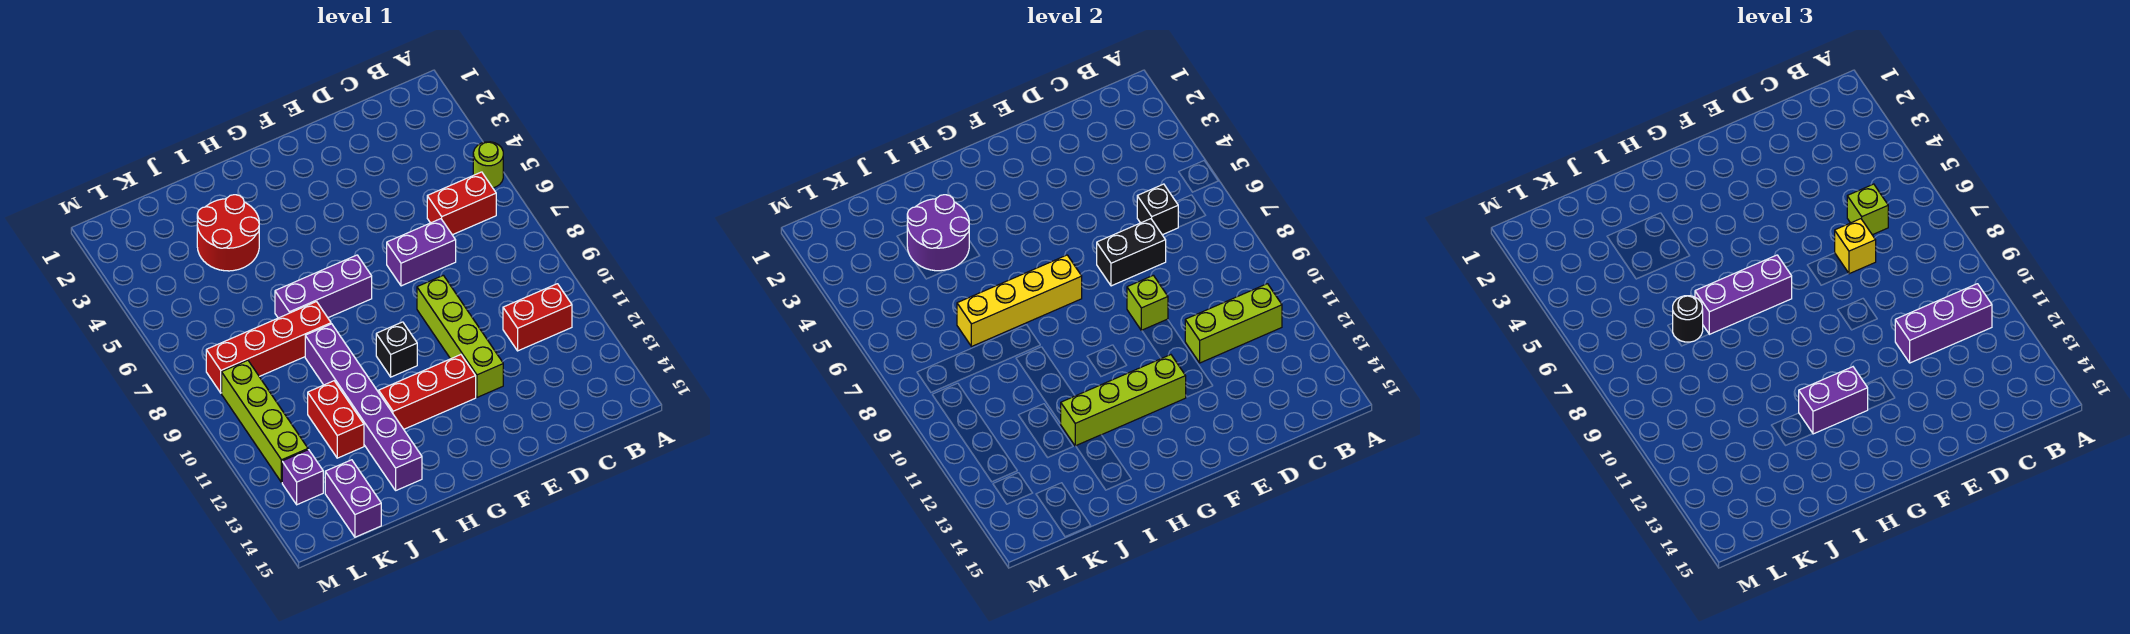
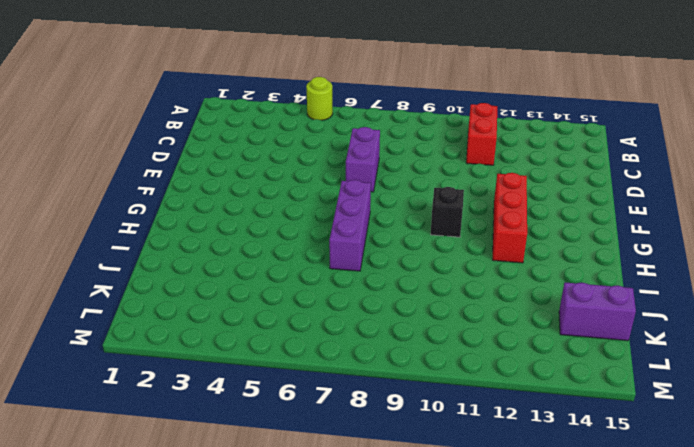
none -> red 1x2 brick [427,172,496,235]
none -> lime 1x4 brick [417,275,503,397]
none -> red 2x2 round brick [197,195,259,271]

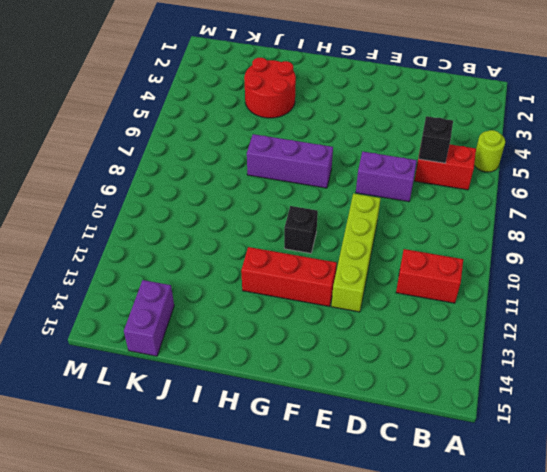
none -> red 1x4 brick [206,302,331,393]
none -> purple 1x6 brick [305,324,422,490]
none -> red 1x2 brick [308,381,364,458]

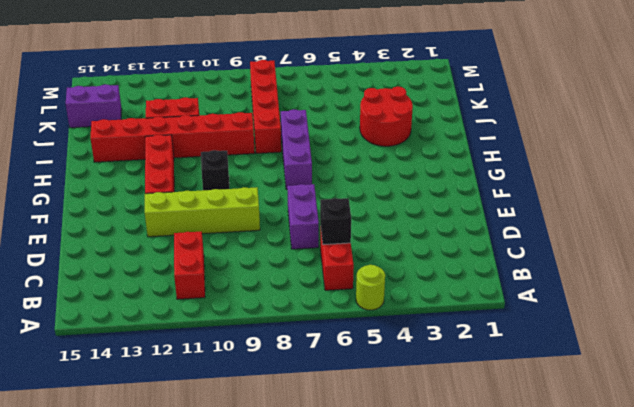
red 1x6 brick [91,112,255,162] -> purple 1x6 brick [305,324,422,490]
none -> lime 1x4 brick [222,360,308,482]
none -> purple 1x1 brick [282,450,323,505]
none -> lime 1x3 brick [1185,284,1282,363]

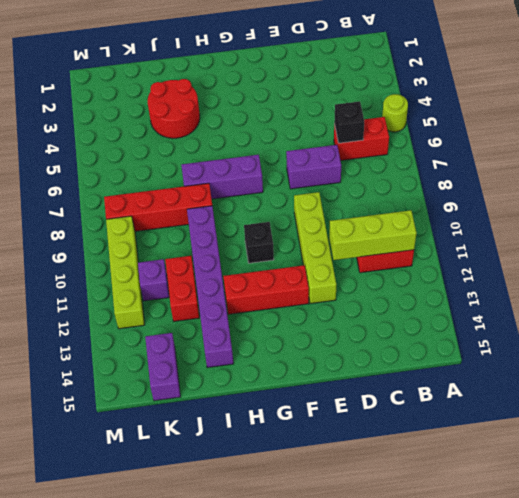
purple 1x1 brick [138,259,169,301] -> purple 1x1 brick moved to [282,450,323,505]
none -> black 1x2 brick [1097,219,1166,286]
none -> lime 1x1 brick [1127,275,1168,330]
none -> lime 1x4 brick [1060,355,1186,446]

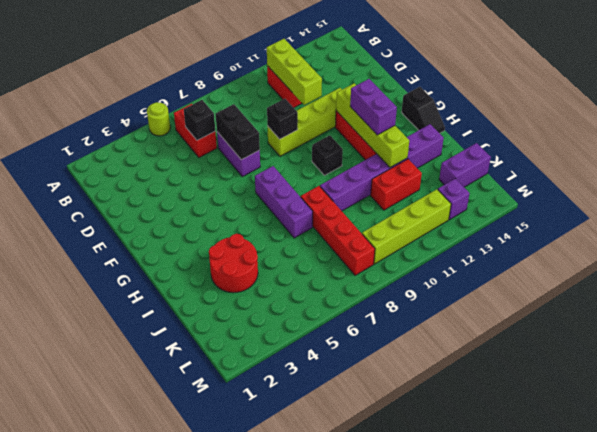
black 1x1 brick [267,99,298,139] -> lime 1x1 brick [1127,275,1168,330]
black 1x2 slope [402,87,445,133] -> none
none -> yellow 1x4 brick [957,255,1082,347]
none -> purple 2x2 round brick [907,195,969,271]
none -> purple 1x3 brick [1895,284,1992,363]

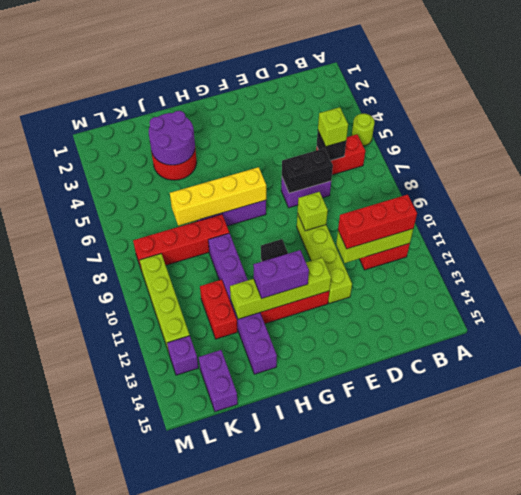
red 1x3 brick [338,195,417,249] -> purple 1x3 brick [1895,284,1992,363]
none -> yellow 1x1 brick [1835,219,1876,274]
none -> purple 1x3 brick [1695,255,1792,334]
none -> black 1x1 round brick [1673,296,1703,342]

